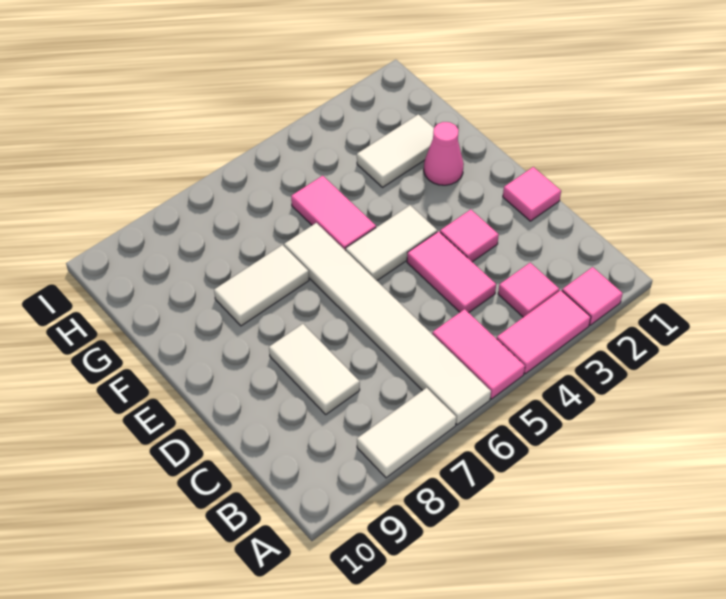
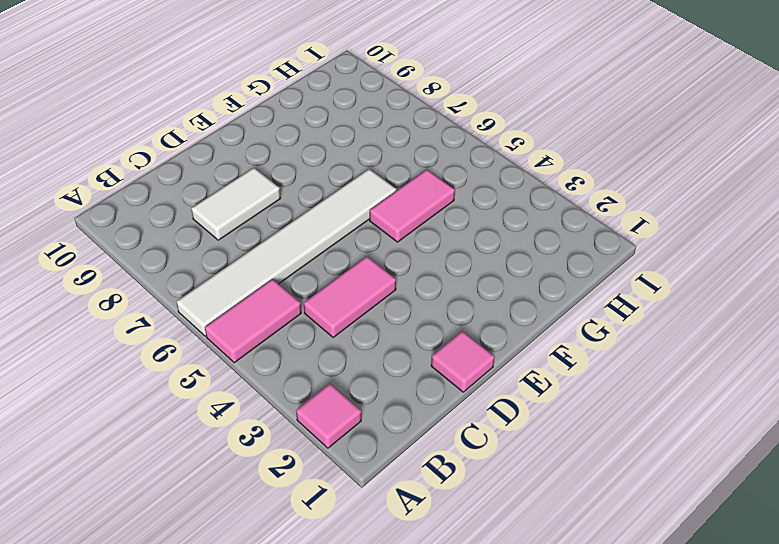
none -> pink 1x2 tile [497,290,591,374]
none -> white 1x2 tile [357,388,456,478]
none -> pink 1x1 tile [498,263,559,317]

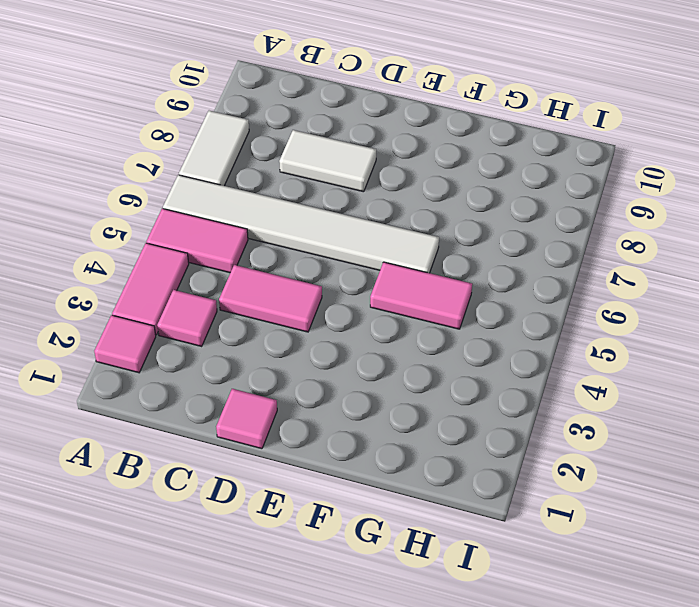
none -> pink 1x1 tile [440,209,499,262]
none -> white 1x2 tile [346,205,437,281]
none -> pink 1x1 cone [424,122,464,185]

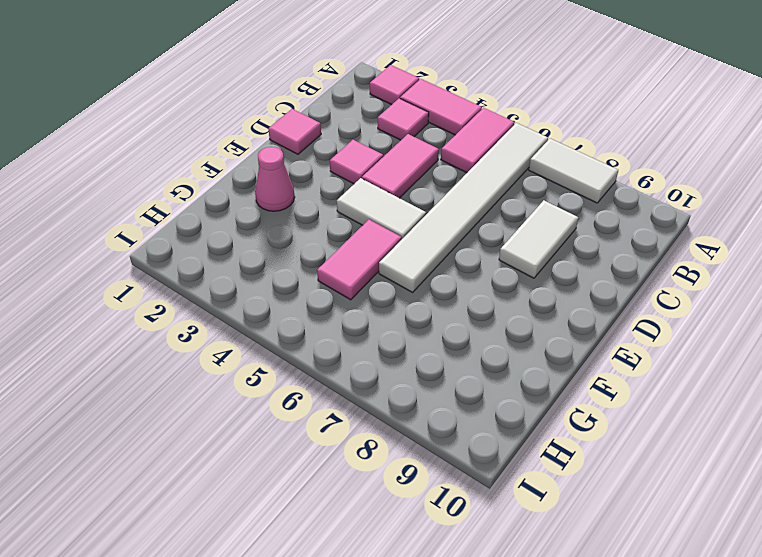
none -> white 1x2 tile [214,245,309,326]
none -> white 1x2 tile [357,114,434,187]

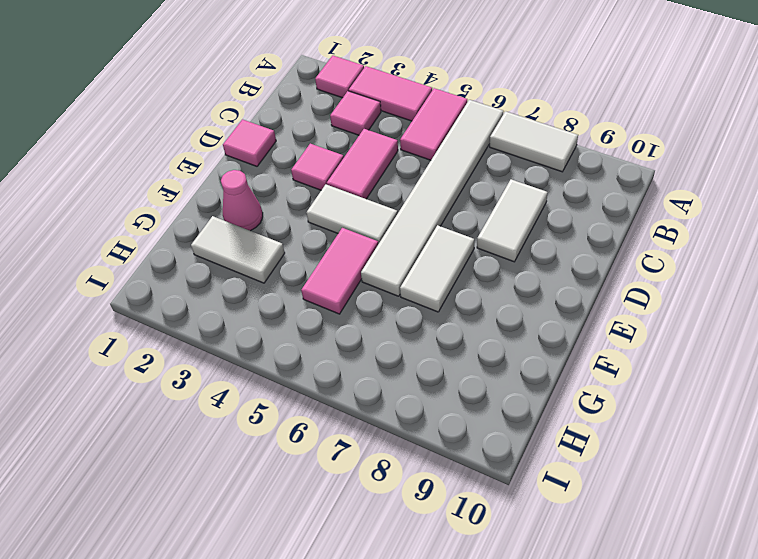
white 1x2 tile [400,225,474,312] -> white 1x2 tile turned to [214,245,309,326]

